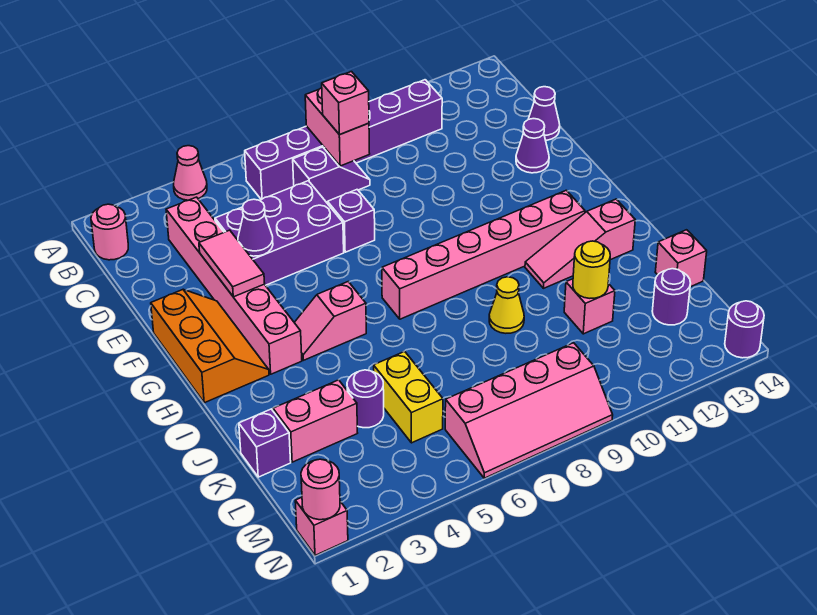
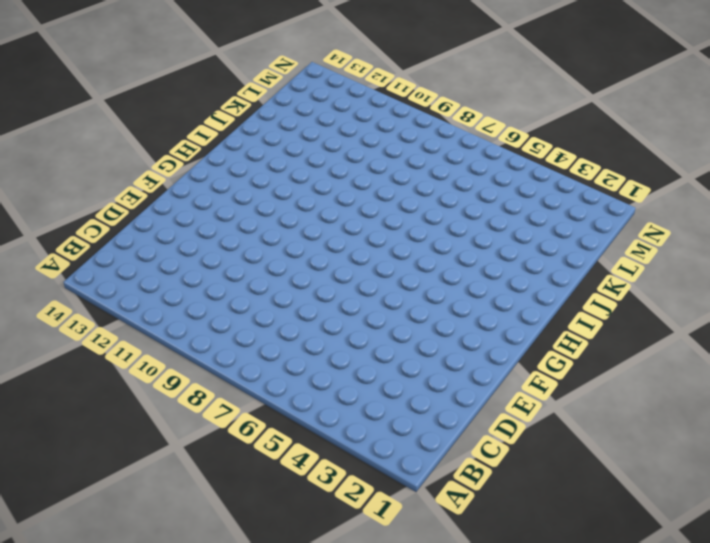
none -> pink 1x1 cone [174,146,207,200]
none -> pink 1x1 round brick [91,204,128,260]
none -> purple 1x6 brick [245,80,442,200]
none -> pink 1x6 brick [166,197,302,374]

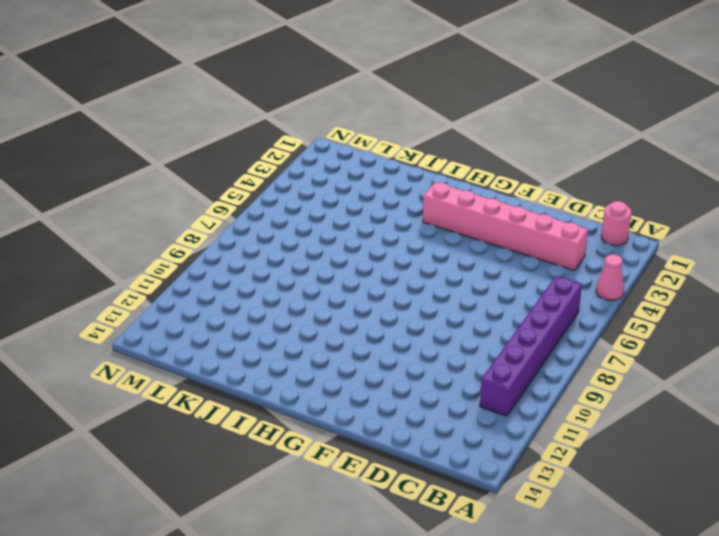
none -> purple 1x2 slope [293,147,370,203]
none -> purple 2x3 brick [215,181,344,285]
none -> purple 1x1 cone [529,87,560,140]
none -> purple 1x1 brick [328,190,375,252]

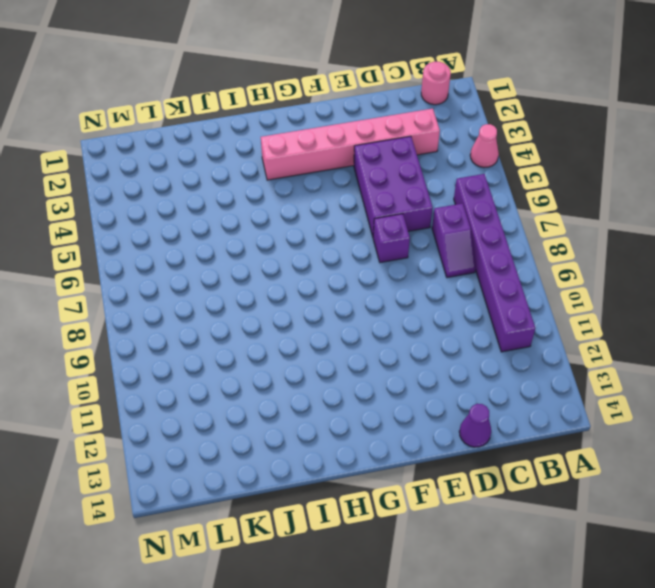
none -> purple 1x1 cone [516,119,549,173]
none -> orange 2x3 slope [151,290,269,403]
none -> pink 1x2 slope [294,282,366,360]
none -> pink 1x6 brick [382,190,585,319]

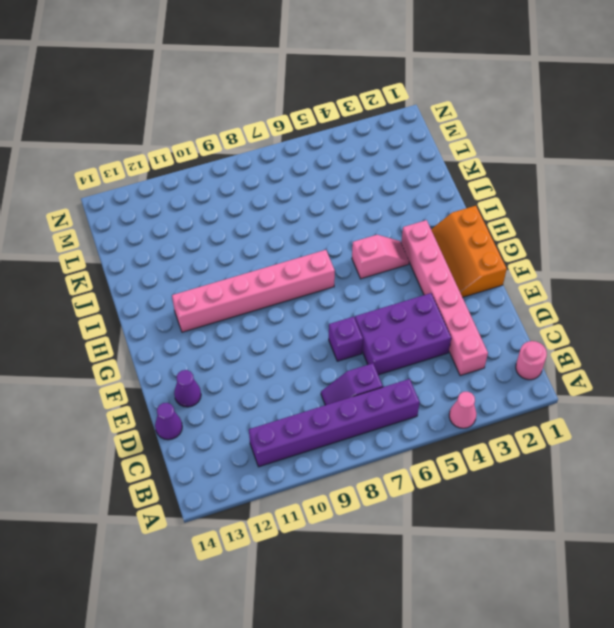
none -> pink 1x3 slope [525,199,635,288]
none -> yellow 1x1 cone [489,277,524,333]
none -> purple 1x1 brick [239,409,291,477]
none -> pink 1x2 brick [273,380,357,462]

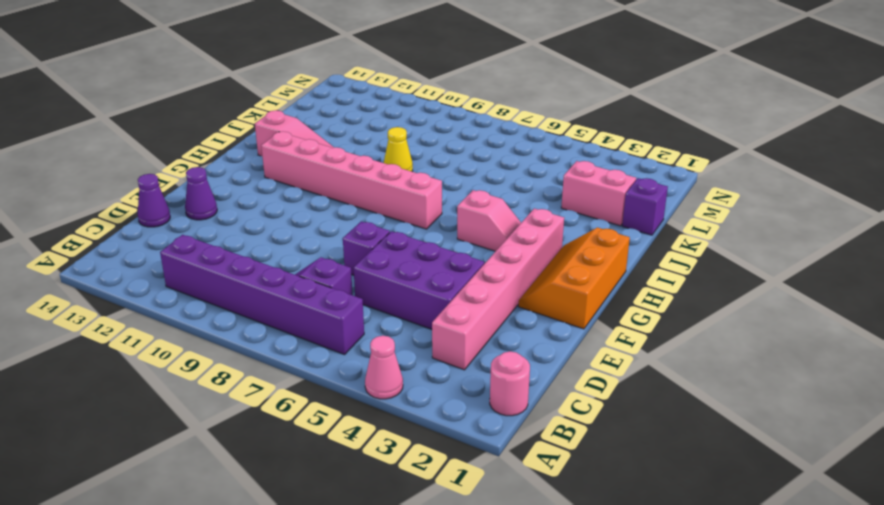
none -> purple 1x1 round brick [347,370,384,428]
none -> yellow 1x2 brick [374,351,443,443]
none -> pink 1x1 brick [564,279,615,334]
none -> pink 1x1 brick [655,230,707,287]

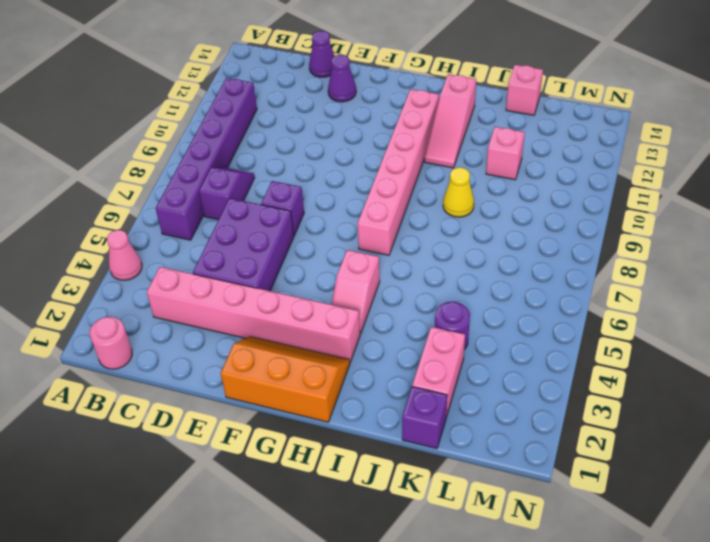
none -> yellow 1x2 brick [374,351,443,443]
none -> purple 1x1 round brick [652,269,690,325]
none -> pink 2x4 slope [445,343,613,478]
none -> pink 1x1 brick [295,497,348,555]

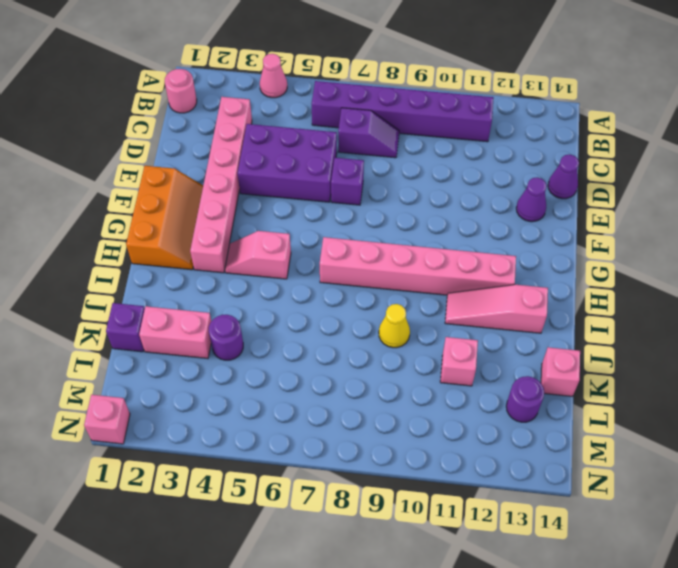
none -> yellow 1x2 brick [374,351,443,443]
none -> pink 2x4 slope [445,343,613,478]
none -> purple 1x1 round brick [725,301,764,358]
none -> pink 1x2 brick [305,88,370,166]

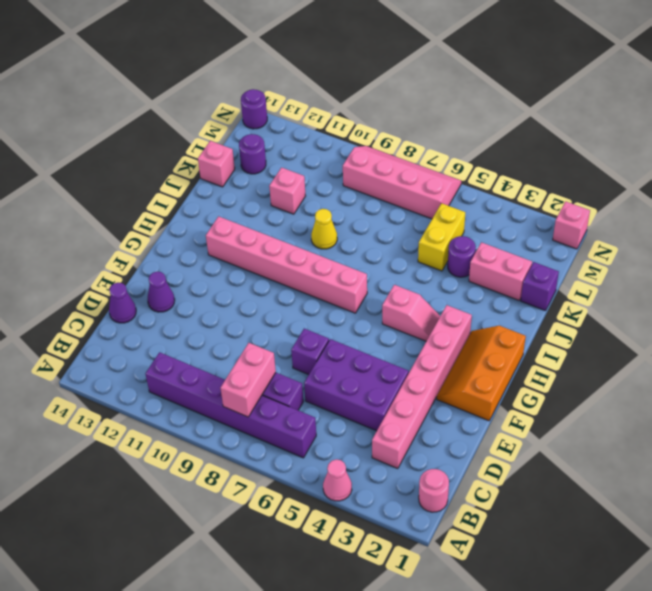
none -> pink 1x3 slope [525,199,635,288]
none -> pink 1x2 tile [199,230,265,297]
none -> purple 1x1 cone [238,199,273,256]
none -> yellow 1x1 round brick [573,241,610,298]

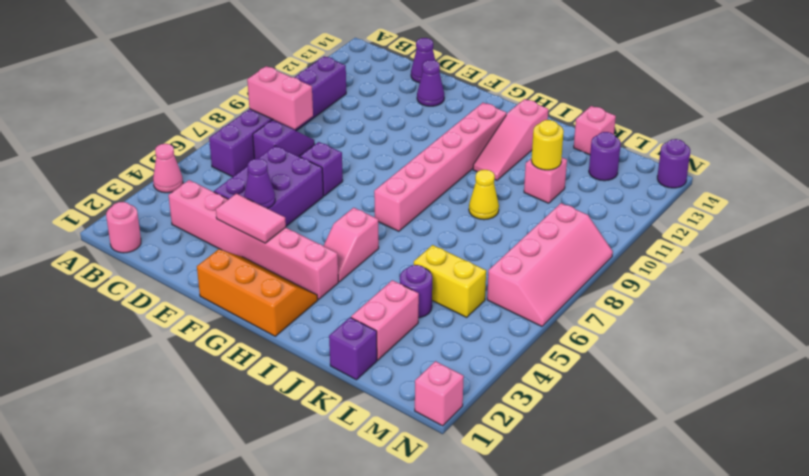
none -> pink 1x1 round brick [301,459,340,520]
none -> pink 1x1 brick [322,72,369,135]

